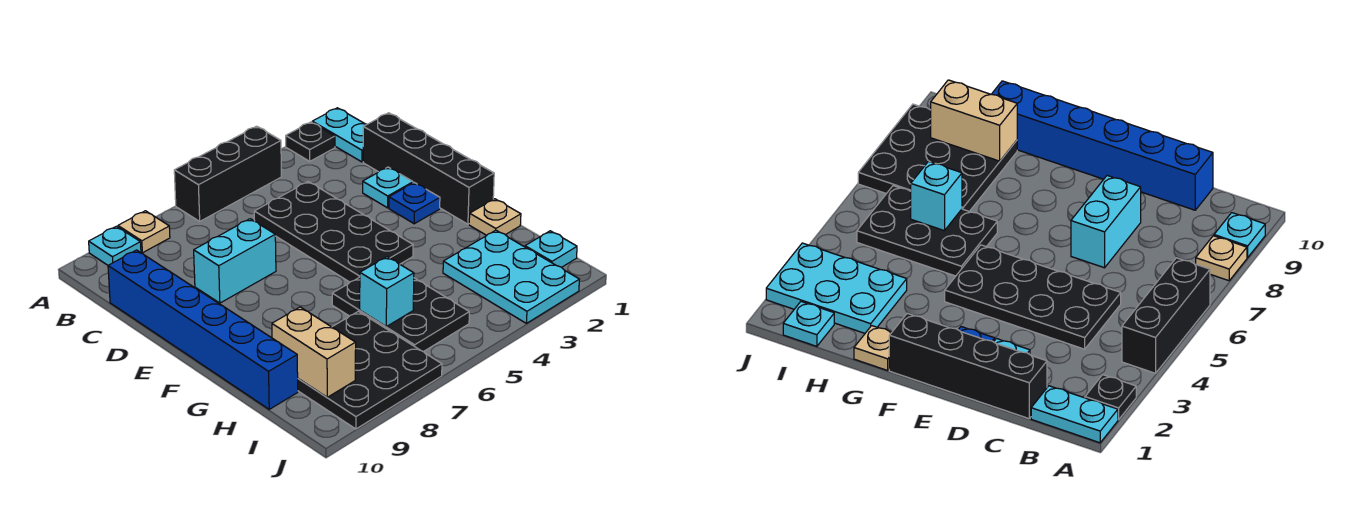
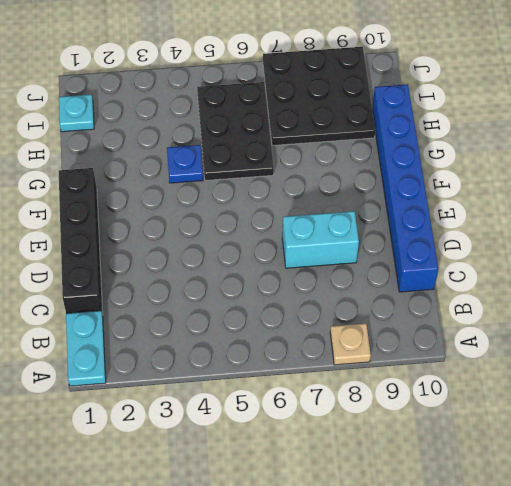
blue 1x1 plate [167,145,203,183] -> blue 1x1 plate moved to [389,183,440,224]
none -> black 1x1 plate [286,122,335,161]
none -> black 1x3 brick [174,126,281,221]
none -> cyan 1x1 plate [89,226,141,265]

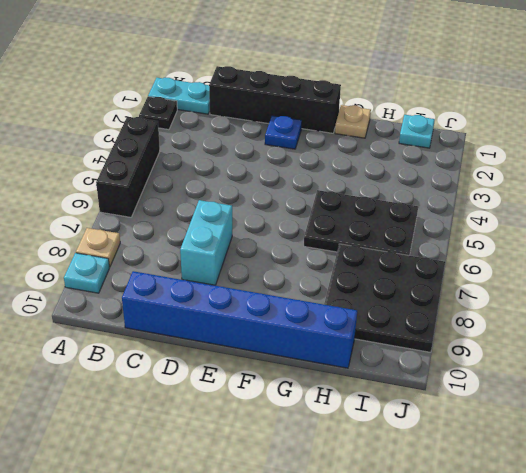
none -> black 2x4 plate [254,182,413,282]
none -> cyan 1x1 plate [363,167,413,208]
none -> cyan 2x3 plate [443,230,579,323]

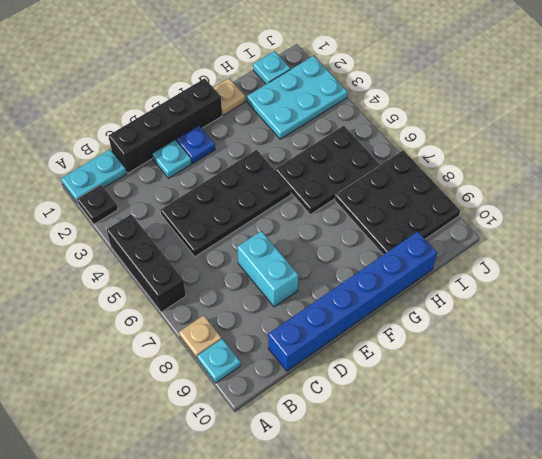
none -> cyan 1x1 brick [360,257,414,326]
none -> tan 1x2 brick [272,307,356,397]

